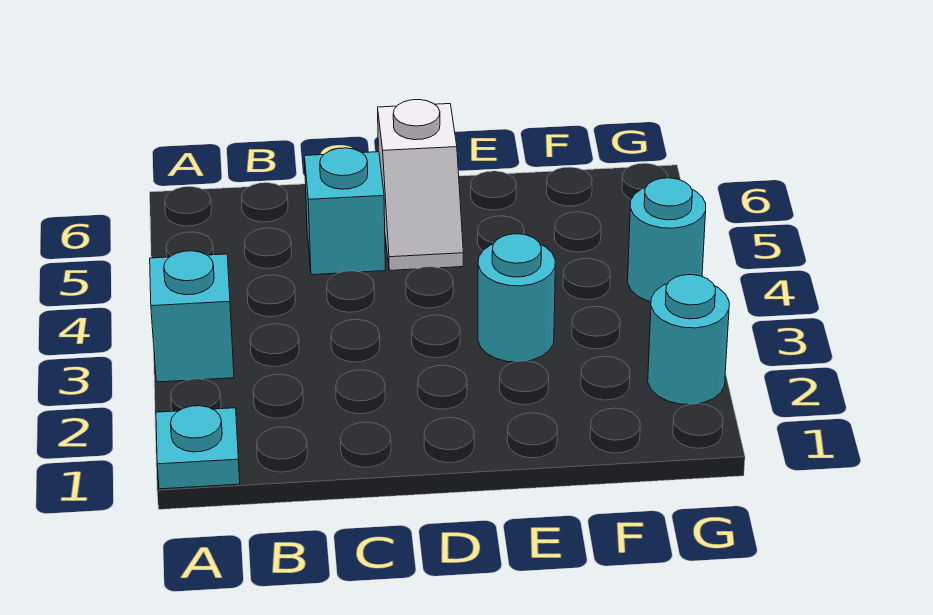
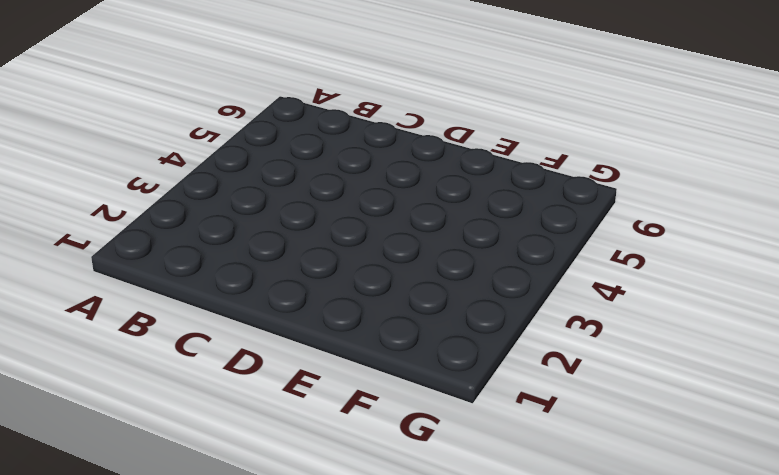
none -> cyan 1x1 plate [156,406,240,489]
none -> cyan 1x1 brick [150,251,234,382]

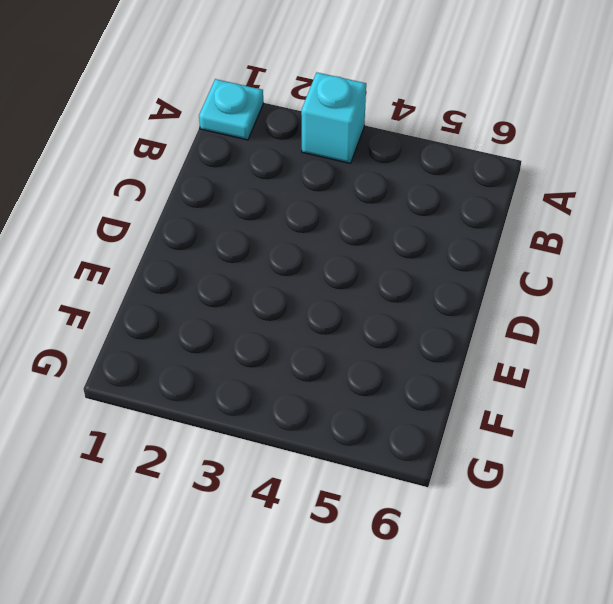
none -> cyan 1x1 brick [305,148,385,275]
none -> white 1x2 slope [378,100,463,270]

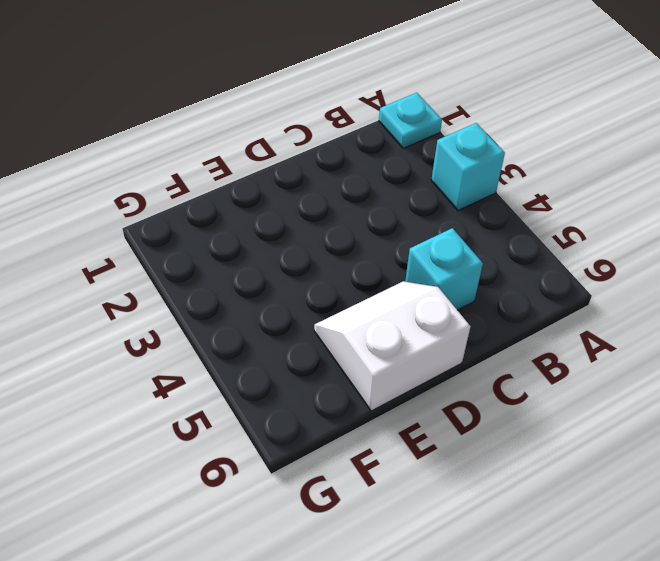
white 2x2 slope [314,281,470,411] -> white 1x2 slope [378,100,463,270]
none -> cyan 1x1 round brick [478,234,555,362]
none -> cyan 1x1 round brick [648,275,729,405]

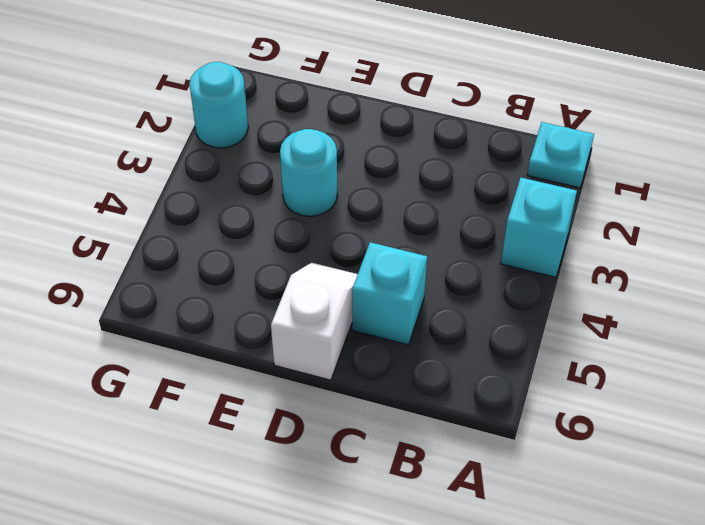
none -> cyan 1x1 round brick [628,178,706,302]

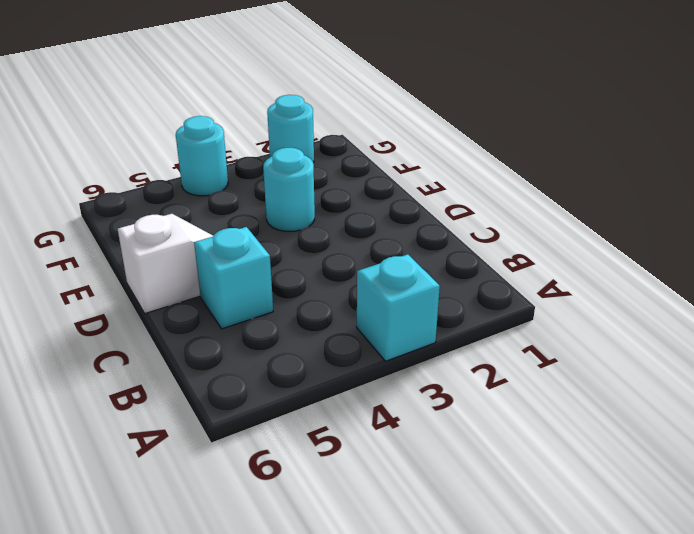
none -> cyan 1x1 plate [156,406,240,489]

